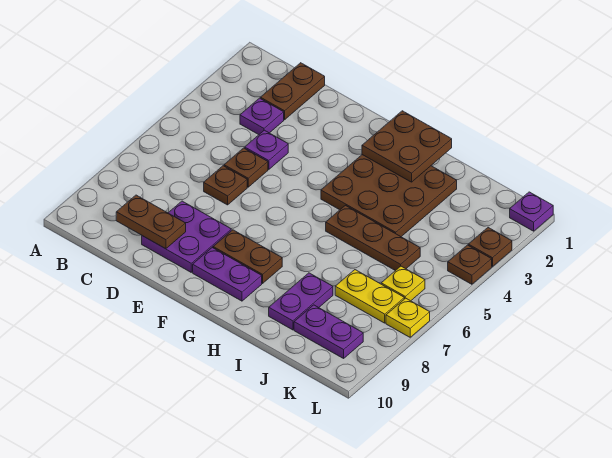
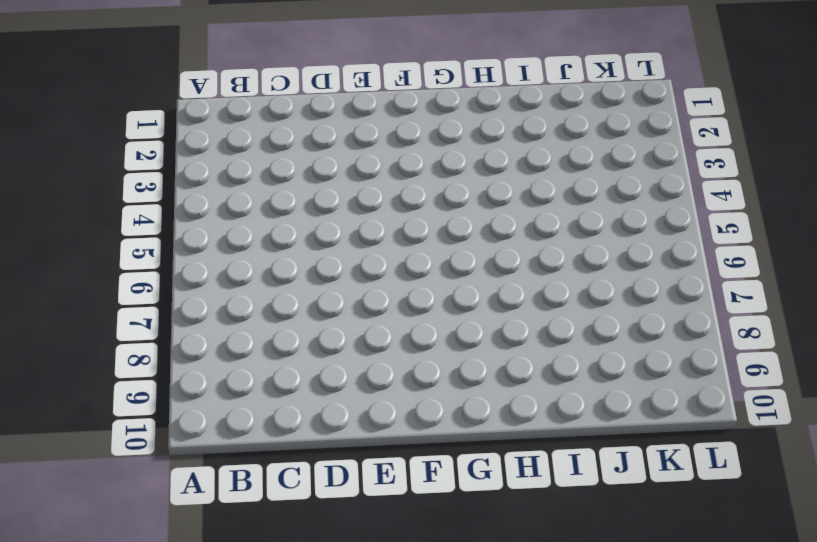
none -> brown 1x2 plate [260,63,325,120]
none -> purple 1x1 plate [240,98,284,135]
none -> purple 1x1 plate [245,130,288,170]

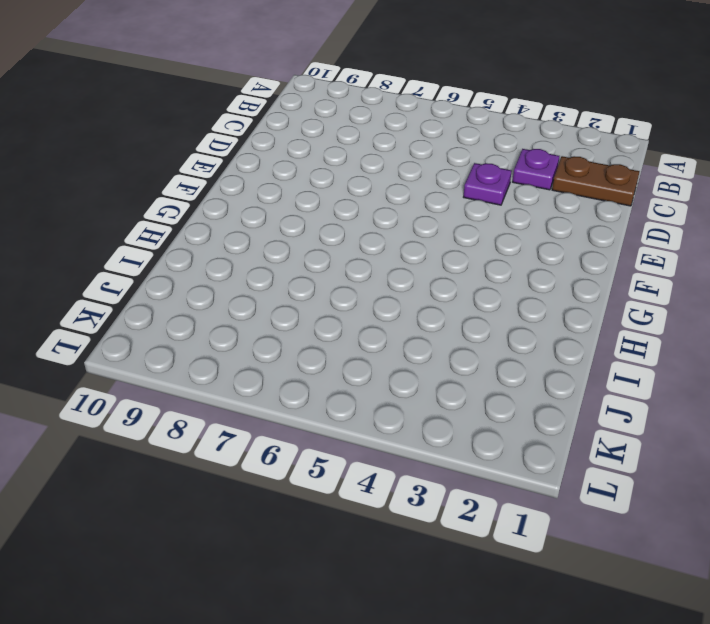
none -> brown 1x1 plate [224,148,268,187]
none -> brown 1x1 plate [204,166,247,205]
none -> purple 2x2 plate [142,201,231,272]

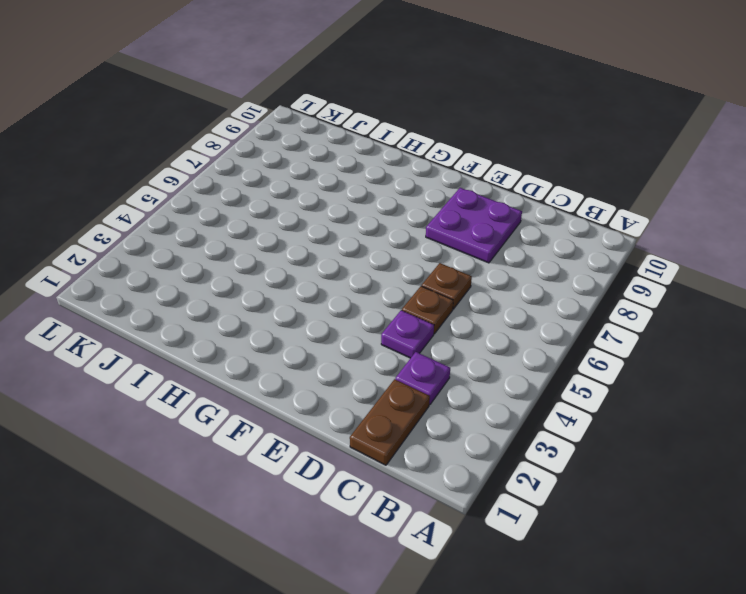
none -> brown 1x2 plate [213,230,282,283]
none -> purple 1x2 plate [193,248,262,301]
none -> brown 3x3 plate [321,155,457,237]

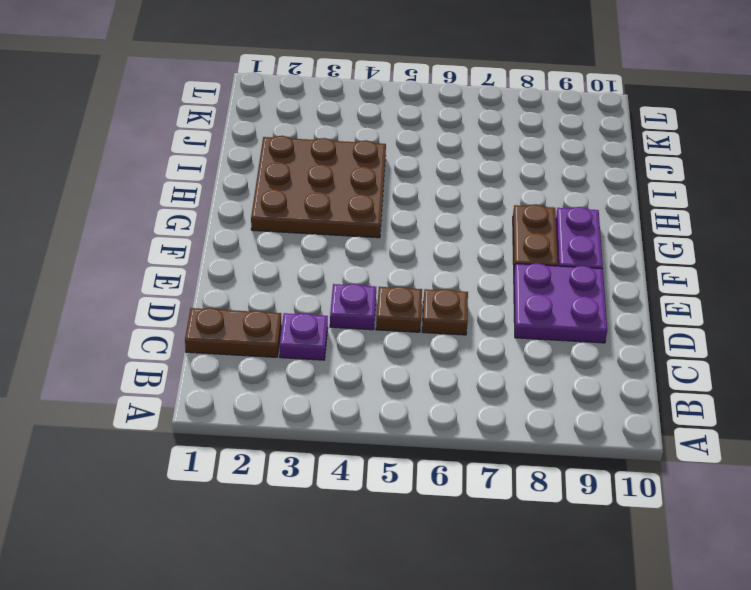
none -> brown 1x3 plate [326,205,420,271]
none -> purple 1x2 plate [269,273,333,330]
none -> yellow 1x2 plate [335,270,404,323]

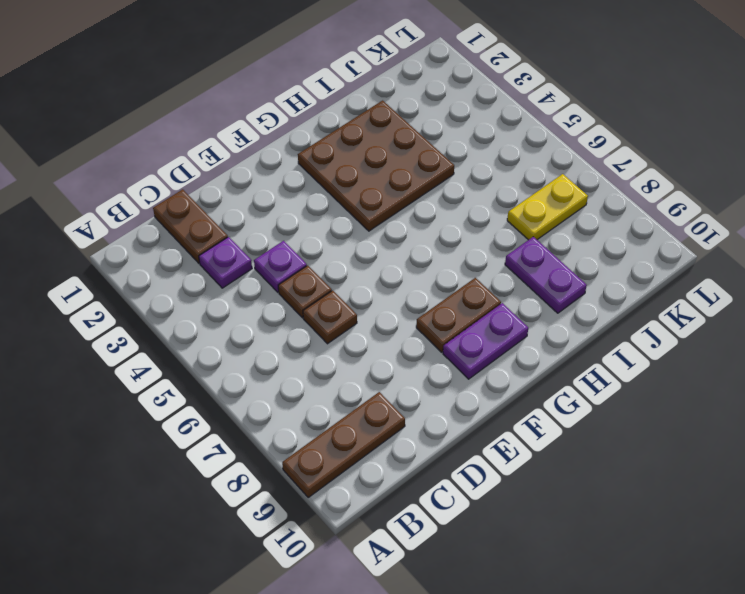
brown 1x3 plate [282,392,405,497] -> brown 1x3 plate moved to [326,205,420,271]
none -> purple 2x2 plate [142,201,231,272]
none -> purple 1x2 plate [294,305,363,358]
none -> yellow 1x1 plate [381,266,425,301]

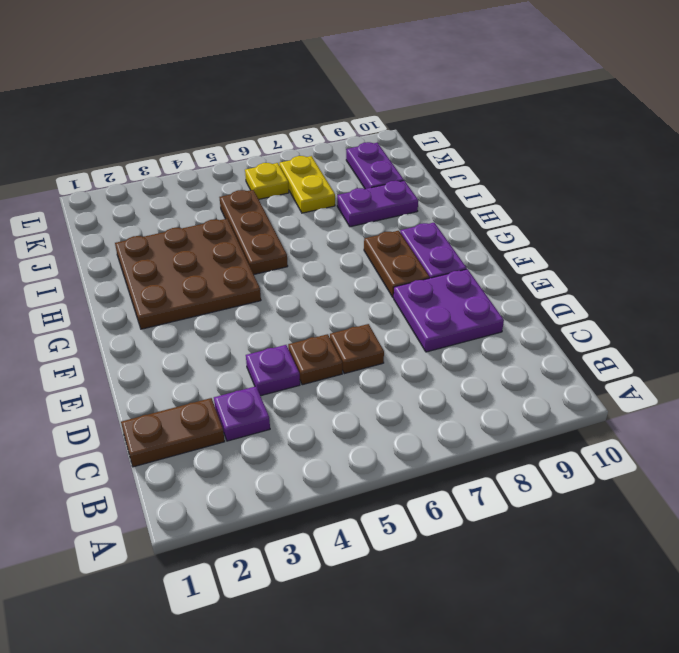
none -> purple 1x1 plate [510,192,553,231]
none -> brown 1x1 plate [468,228,512,267]
none -> brown 1x1 plate [448,245,492,284]

